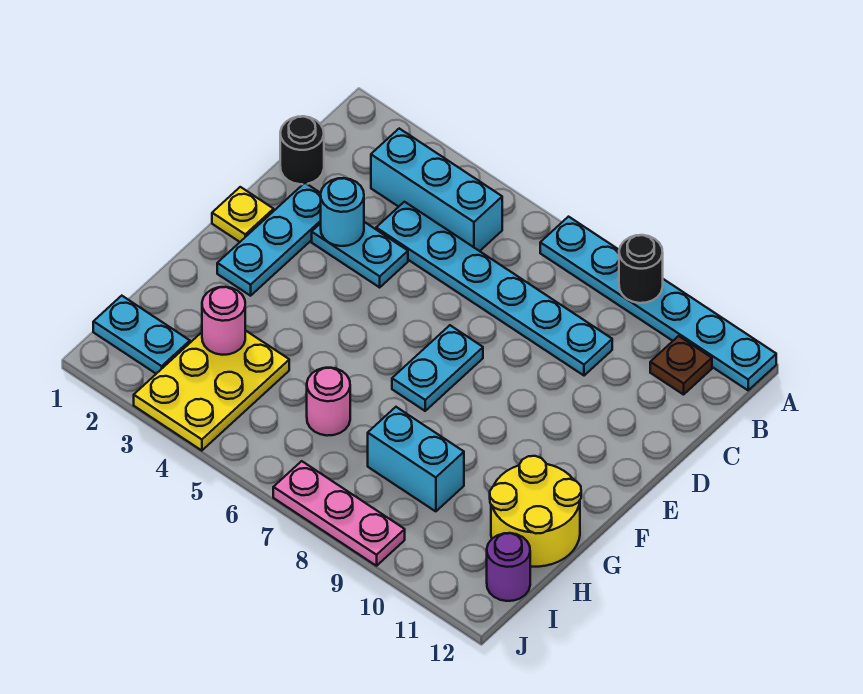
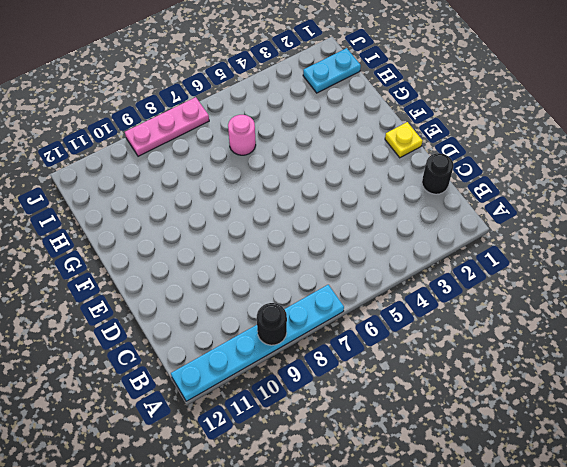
none -> cyan 1x3 brick [371,129,502,251]
none -> brown 1x1 plate [650,336,712,395]
none -> cyan 1x6 plate [376,202,612,376]

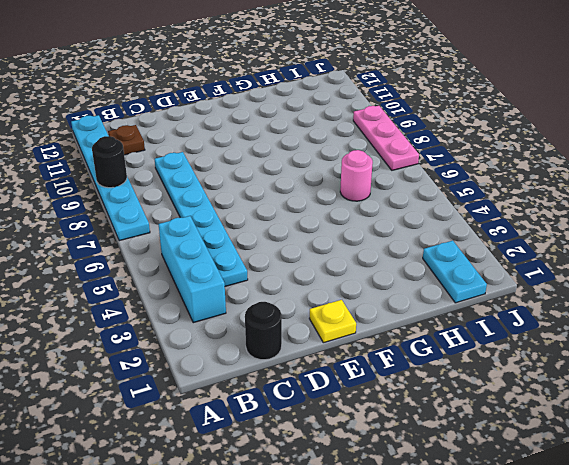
none -> cyan 1x3 plate [217,183,321,296]
none -> cyan 1x2 plate [312,222,408,287]
none -> cyan 1x2 plate [392,325,483,411]

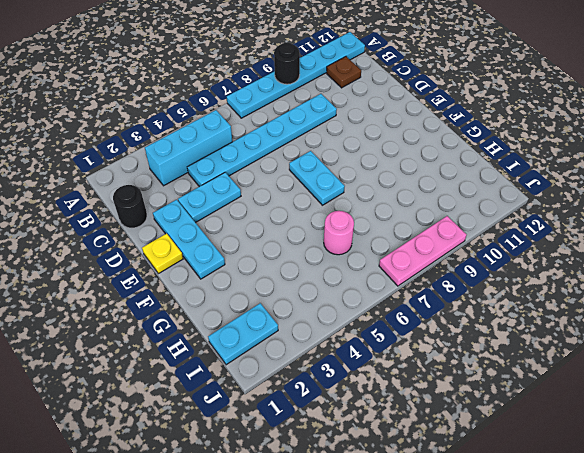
none -> yellow 2x2 round brick [490,456,581,567]
none -> yellow 2x3 plate [134,330,289,451]
none -> cyan 1x2 brick [368,407,464,511]

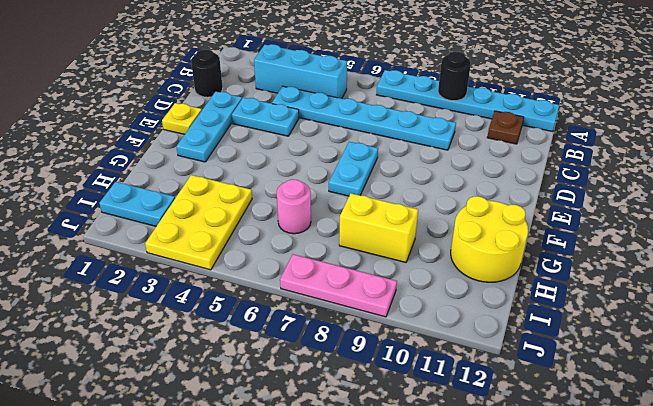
yellow 1x2 brick [339,194,418,263] -> cyan 1x2 brick [368,407,464,511]
none -> purple 1x1 round brick [487,533,530,601]
none -> cyan 1x1 round brick [321,178,364,246]
none -> pink 1x1 round brick [202,287,245,355]

